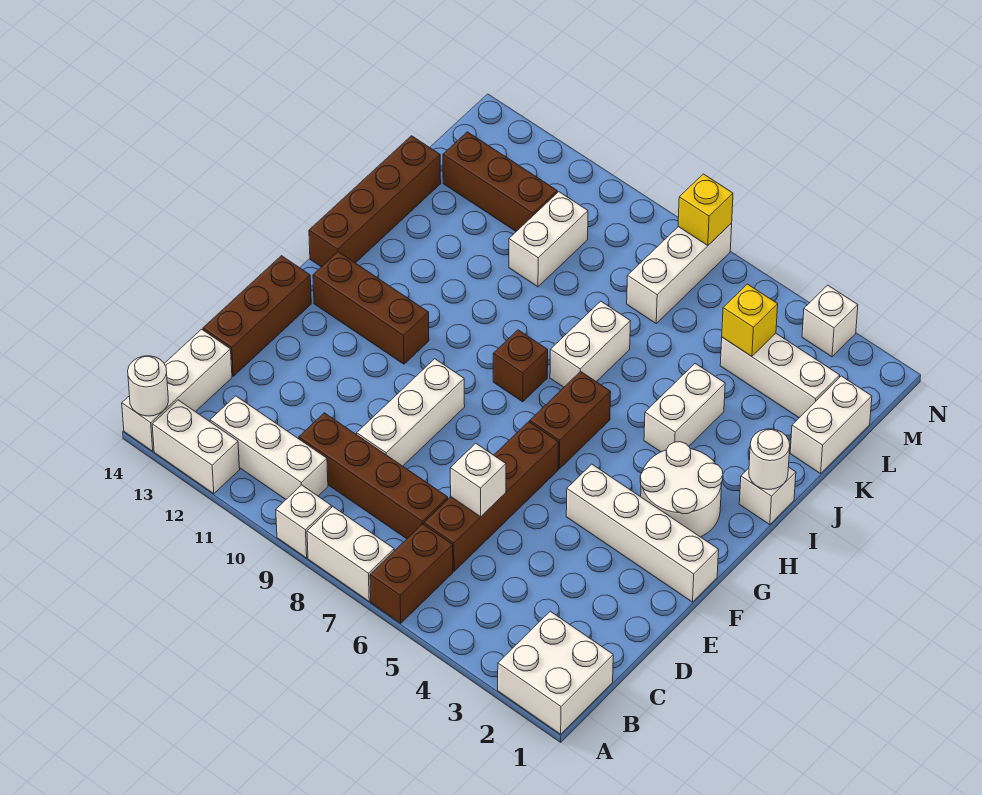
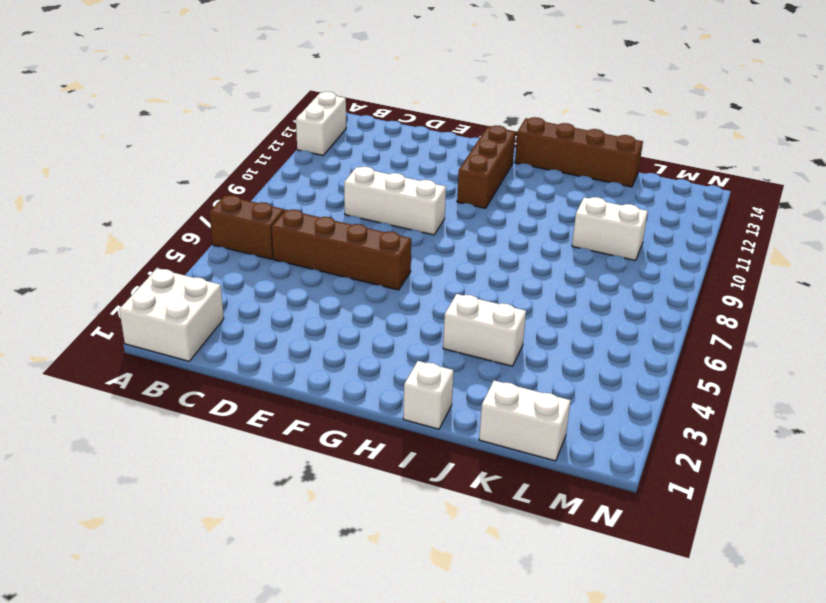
none -> white 1x2 brick [307,507,394,601]
none -> white 1x1 brick [276,485,331,558]
none -> white 1x3 brick [122,329,232,451]
none -> white 1x3 brick [210,396,328,499]

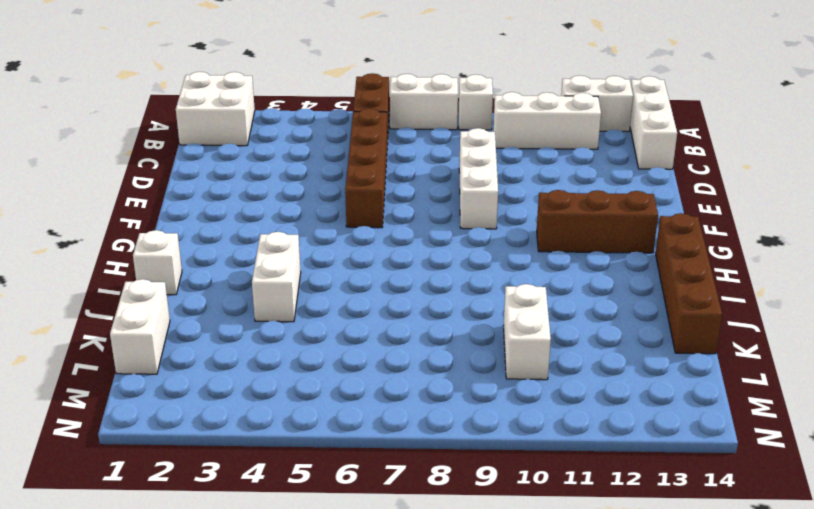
none -> brown 1x4 brick [299,413,448,539]
none -> brown 1x3 brick [203,256,311,376]
none -> white 1x4 brick [566,464,719,602]
none -> white 2x2 round brick [640,442,723,537]

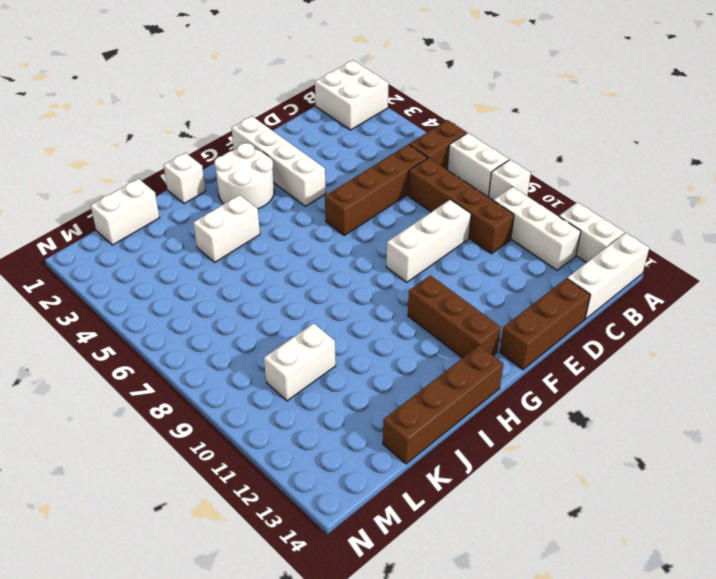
none -> brown 1x2 brick [530,371,611,469]
none -> brown 1x1 brick [493,330,548,402]
none -> white 1x2 brick [550,301,631,387]
none -> white 1x3 brick [720,334,840,418]

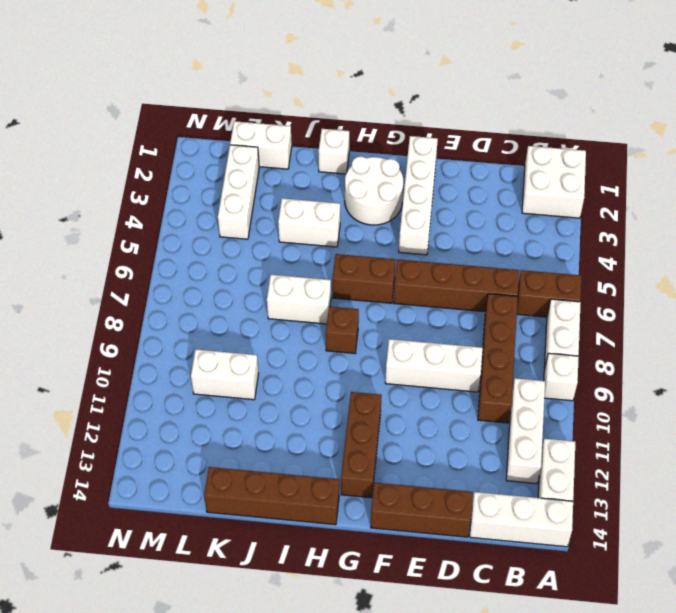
none -> white 1x3 brick [627,223,732,323]
none -> brown 1x3 brick [443,132,557,231]
none -> white 1x1 brick [802,285,858,357]
none -> white 1x1 round brick [128,356,169,416]

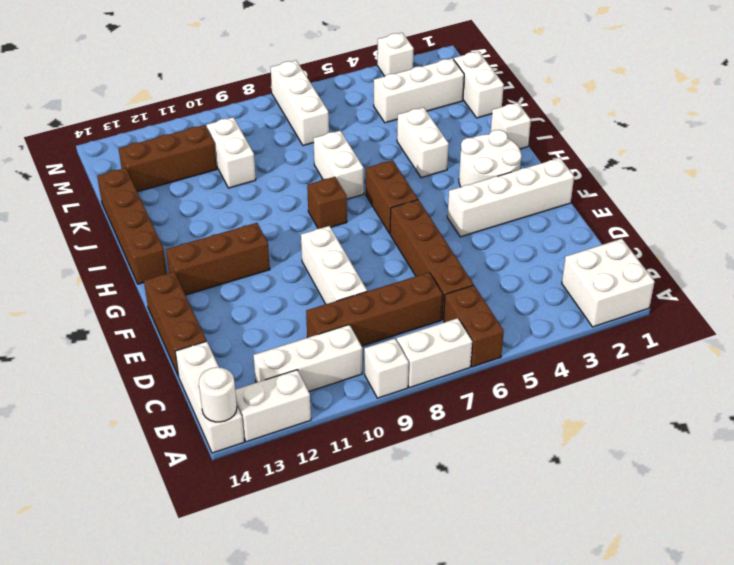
none -> white 1x1 brick [450,443,506,517]
none -> white 1x1 round brick [749,429,790,489]
none -> yellow 1x1 brick [722,284,778,356]
none -> yellow 1x1 brick [678,174,733,246]

